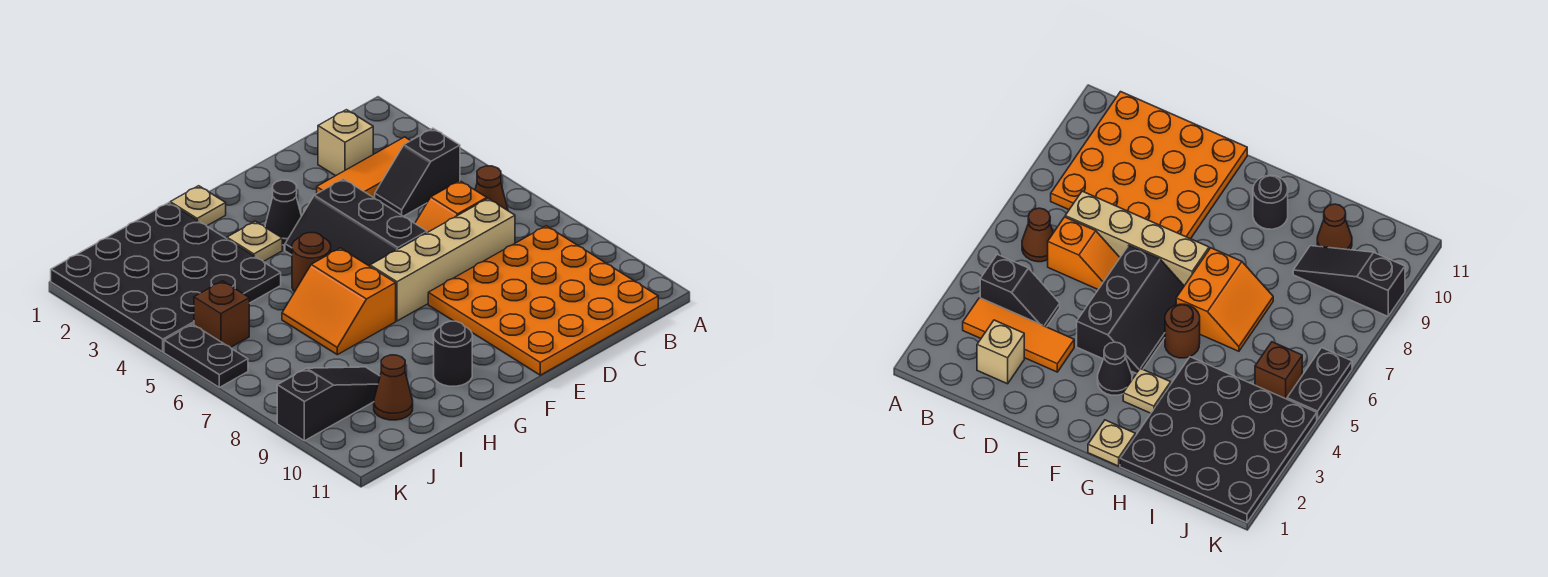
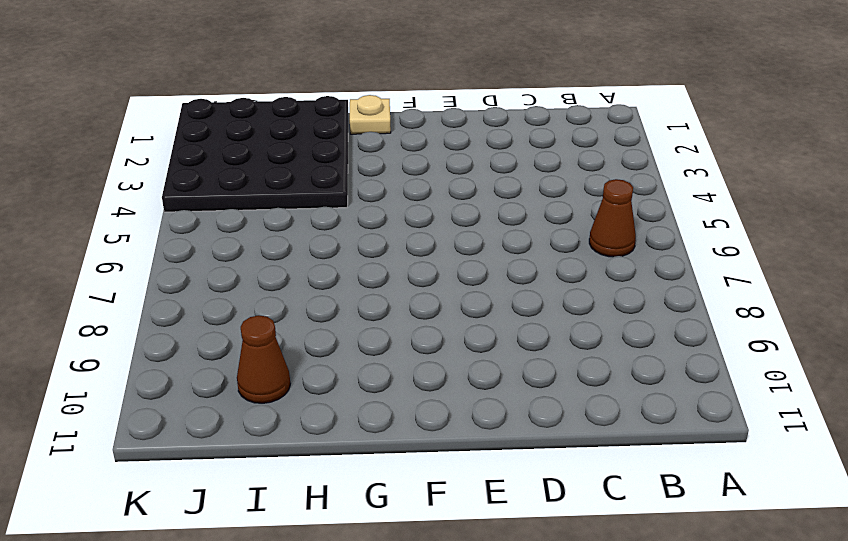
none -> orange 1x3 tile [317,137,410,198]
none -> black 1x2 slope [375,128,460,216]
none -> orange 4x4 plate [428,226,658,375]

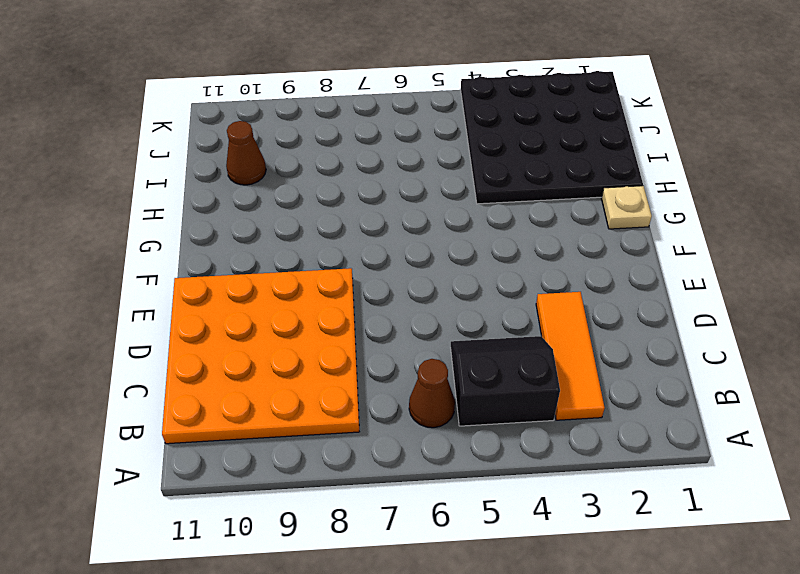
black 2x2 slope [451,336,560,426] -> black 1x2 slope [375,128,460,216]
none -> tan 1x1 brick [318,110,373,176]
none -> orange 1x2 slope [415,181,487,233]
none -> tan 1x4 brick [370,199,515,321]

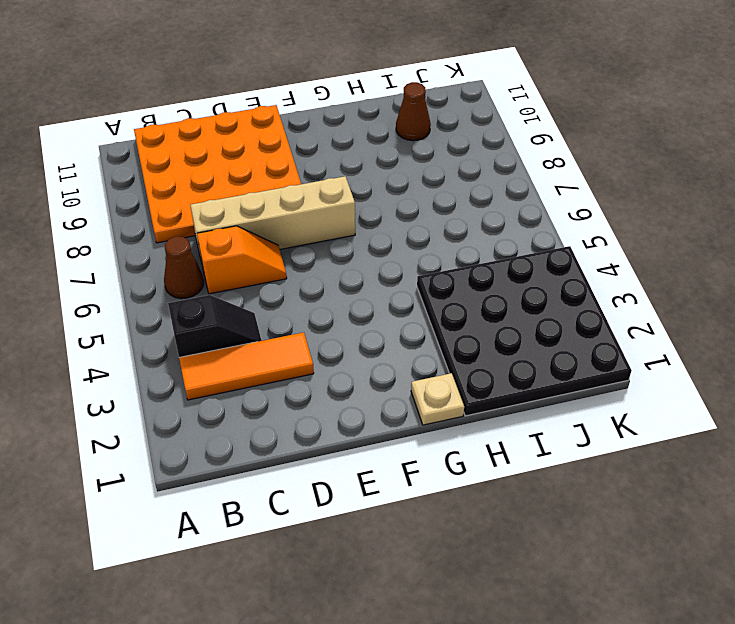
none -> tan 1x1 brick [318,110,373,176]
none -> black 2x3 slope [285,179,427,266]
none -> black 1x1 cone [265,180,301,245]

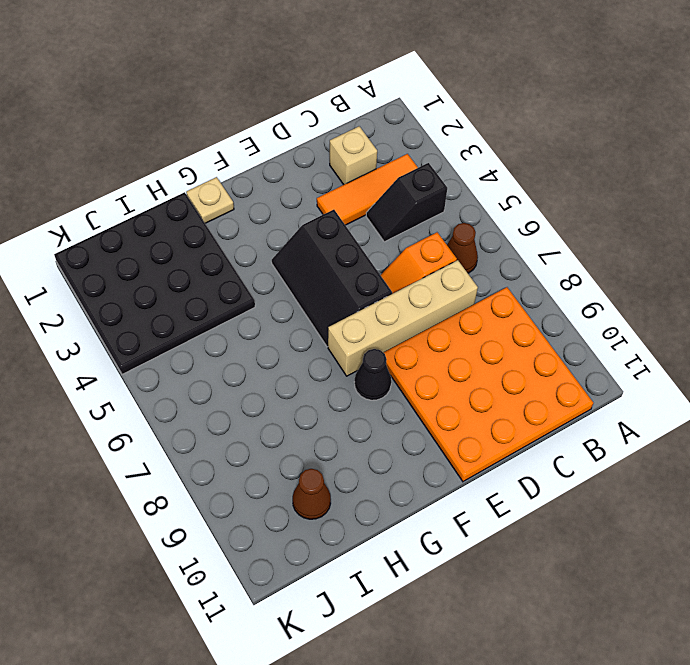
black 1x1 cone [355,349,391,400] -> black 1x1 cone moved to [265,180,301,245]
none -> tan 1x1 plate [227,221,282,262]
none -> brown 1x1 round brick [292,233,331,292]
none -> orange 2x2 slope [282,248,396,355]

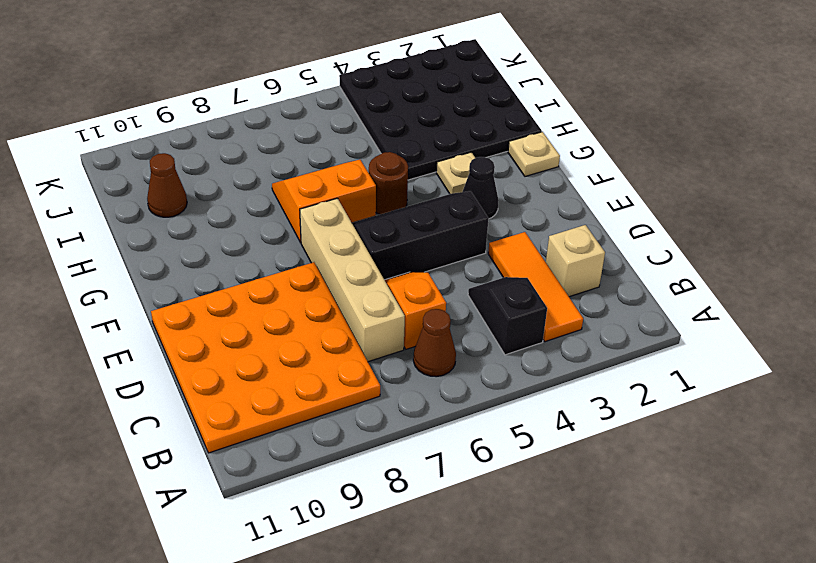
none -> black 1x1 round brick [434,321,472,386]
none -> black 1x3 slope [277,367,380,441]
none -> brown 1x1 brick [194,281,249,348]

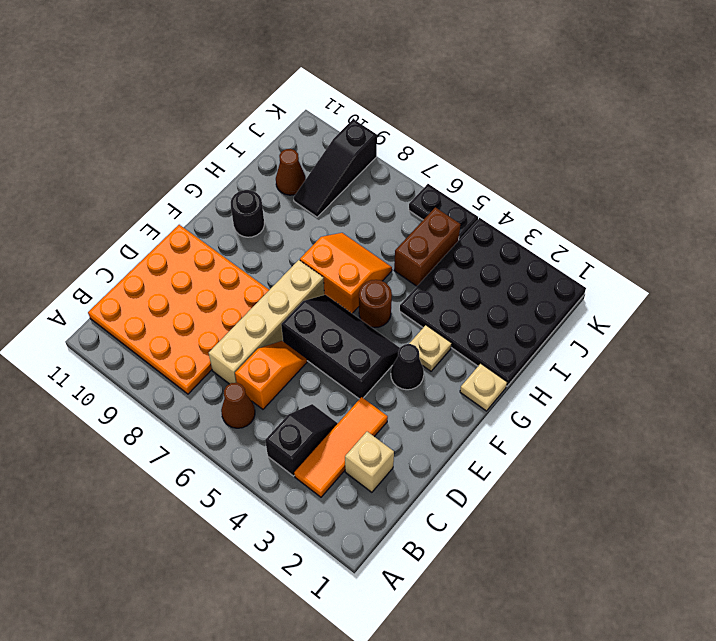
brown 1x2 brick [394,207,460,286] -> brown 1x1 brick [194,281,249,348]

